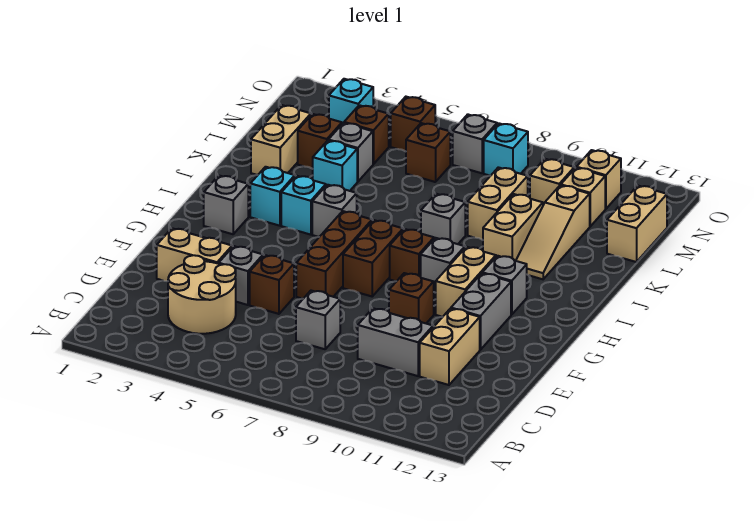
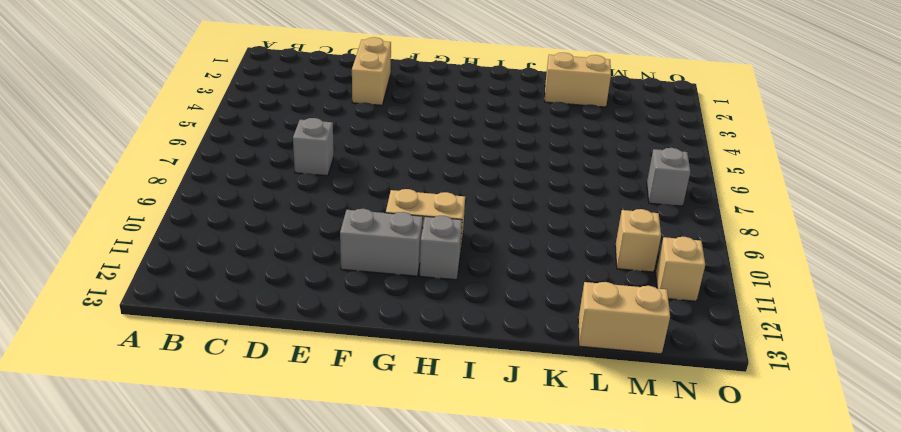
none -> tan 2x2 round brick [168,255,236,334]
none -> grey 1x2 brick [358,308,433,376]
none -> tan 1x2 brick [420,309,480,385]
none -> grey 1x1 brick [219,246,263,305]

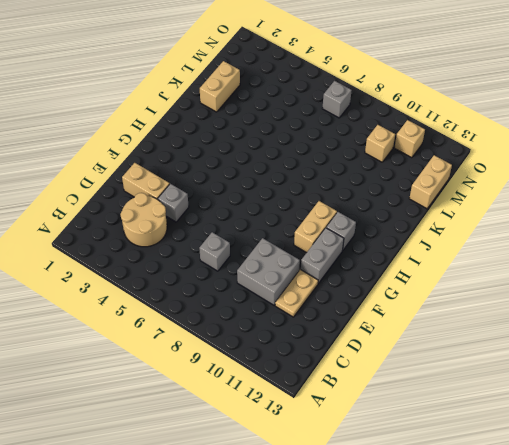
grey 2x2 brick [237,238,300,305] -> grey 1x2 brick [358,308,433,376]
tan 1x2 plate [275,269,318,317] -> tan 1x2 brick [420,309,480,385]
none -> brown 1x1 brick [250,255,294,314]
none -> brown 1x3 brick [296,211,372,299]
none -> brown 1x1 brick [389,273,434,323]
none -> brown 1x2 brick [343,220,403,296]

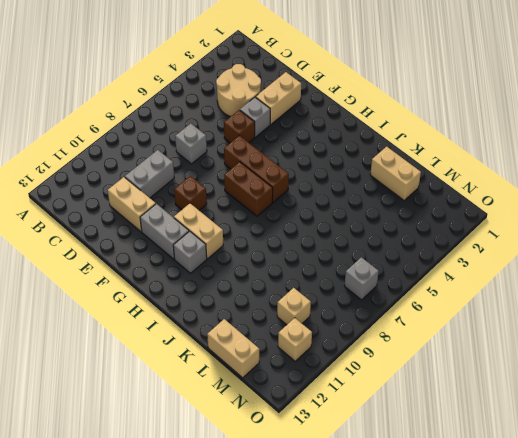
none -> grey 1x1 brick [204,176,248,234]
none -> brown 1x1 brick [390,229,434,281]
none -> grey 1x1 brick [421,238,465,293]
none -> cyan 1x1 brick [250,167,295,226]

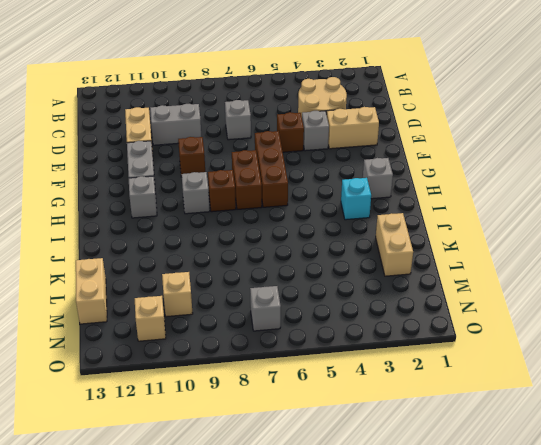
none -> tan 1x2 brick [436,247,496,317]
none -> cyan 1x1 brick [281,176,326,235]
none -> grey 1x1 brick [312,185,357,237]
none -> grey 1x1 brick [421,194,465,244]

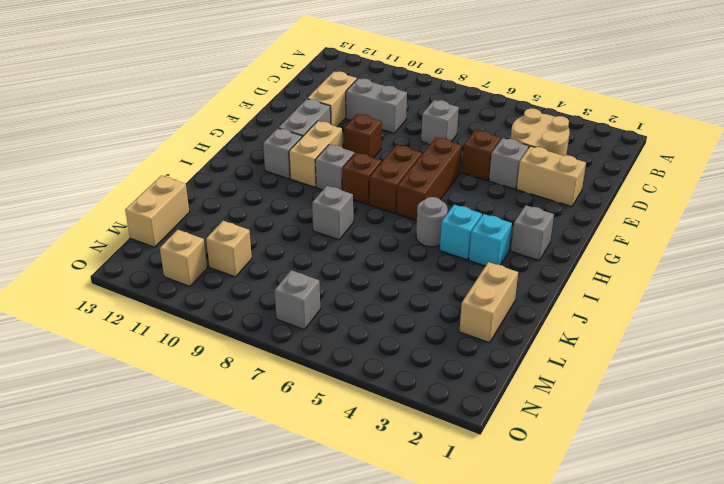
grey 1x1 round brick [416,197,448,247] -> grey 1x1 brick [312,185,357,237]
none -> tan 1x2 brick [483,194,543,261]
none -> tan 1x3 slope [516,185,590,279]
none -> cyan 1x1 brick [313,141,357,191]
none -> tan 1x2 brick [468,167,528,240]

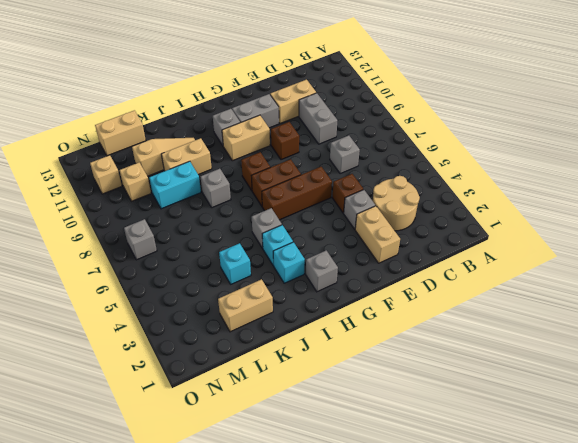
cyan 1x2 brick [149,161,201,209] -> tan 1x2 brick [468,167,528,240]
none -> grey 1x1 brick [421,238,465,293]
none -> brown 1x1 brick [298,114,342,169]
none -> grey 1x1 brick [328,123,373,182]
none -> brown 1x1 brick [344,105,389,164]

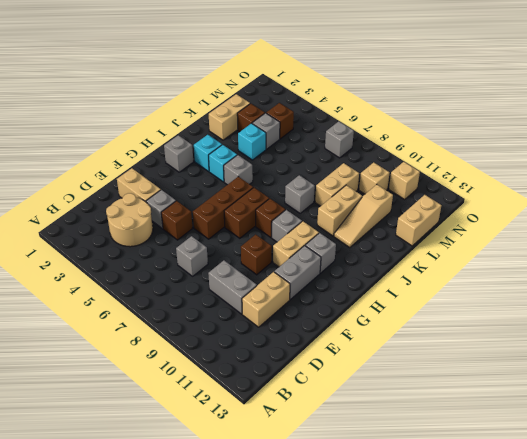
none -> brown 1x1 brick [406,123,450,182]
none -> tan 1x1 brick [561,168,605,226]
none -> cyan 1x1 brick [329,79,373,124]
none -> brown 1x1 brick [391,97,435,151]

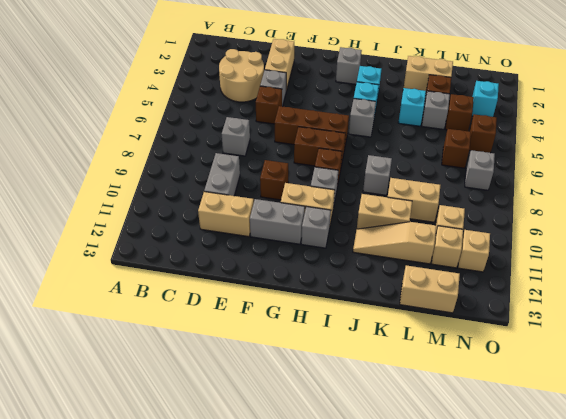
none -> cyan 1x1 brick [484,123,528,176]

